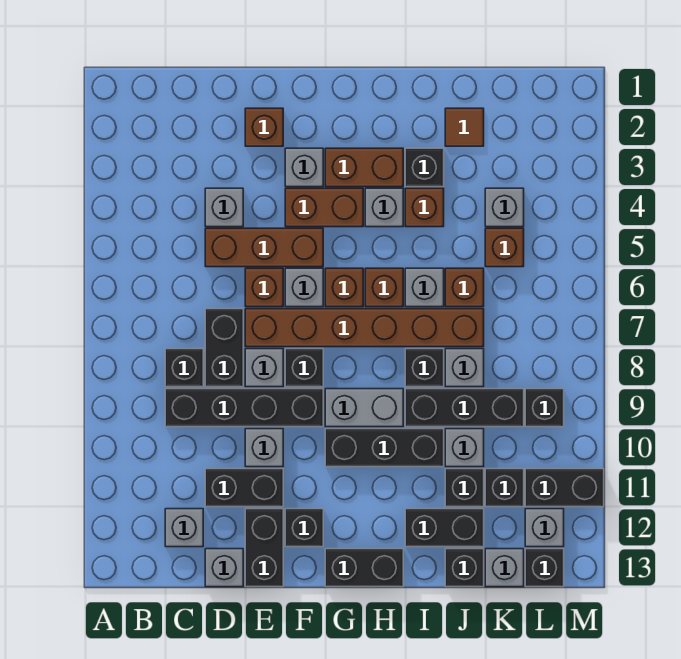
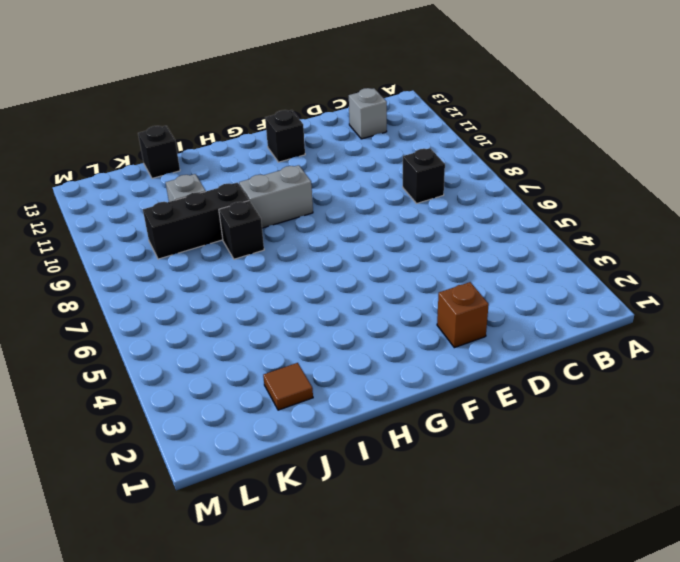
none -> black 1x4 brick [165,389,323,427]
none -> grey 1x1 brick [205,188,243,227]
none -> brown 1x3 brick [205,228,323,267]
none -> black 1x2 brick [205,309,243,387]

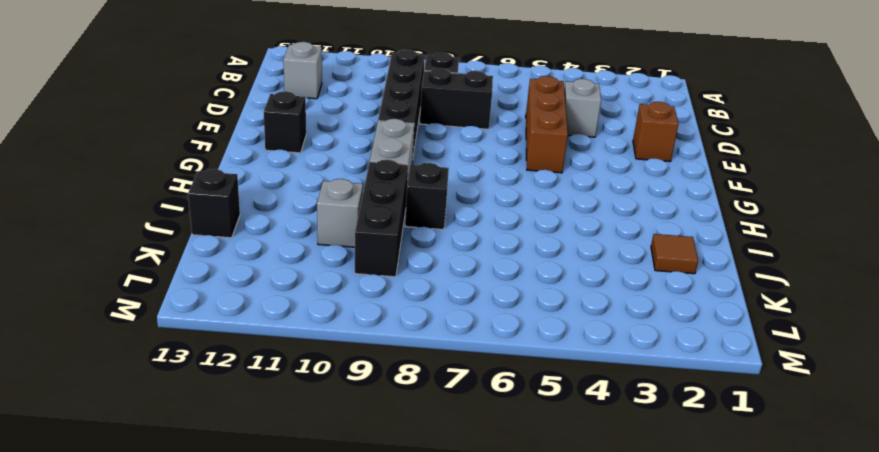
none -> black 1x2 brick [205,469,283,507]
none -> grey 1x1 brick [205,549,243,587]
none -> brown 1x1 brick [245,268,283,307]
none -> brown 1x6 brick [245,309,484,347]

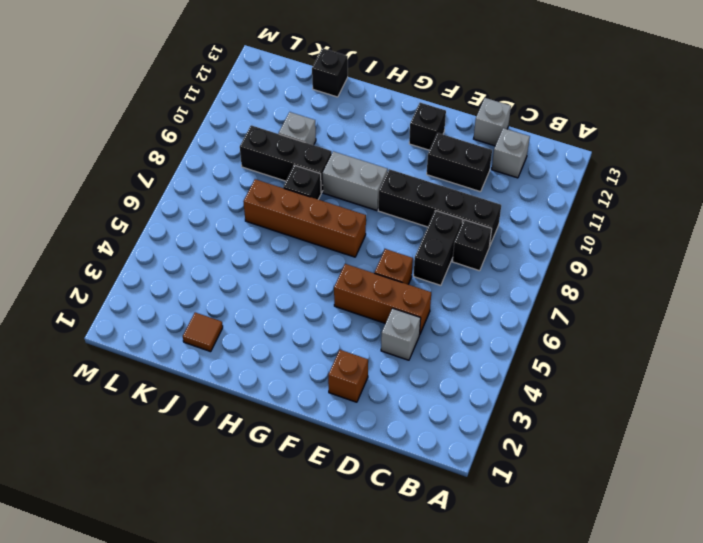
brown 1x4 brick [243,179,366,257] -> brown 1x6 brick [245,309,484,347]
none -> grey 1x1 brick [245,349,283,387]
none -> grey 1x1 brick [245,429,283,467]
none -> black 1x2 brick [245,509,283,587]
none -> grey 1x1 brick [285,148,323,187]

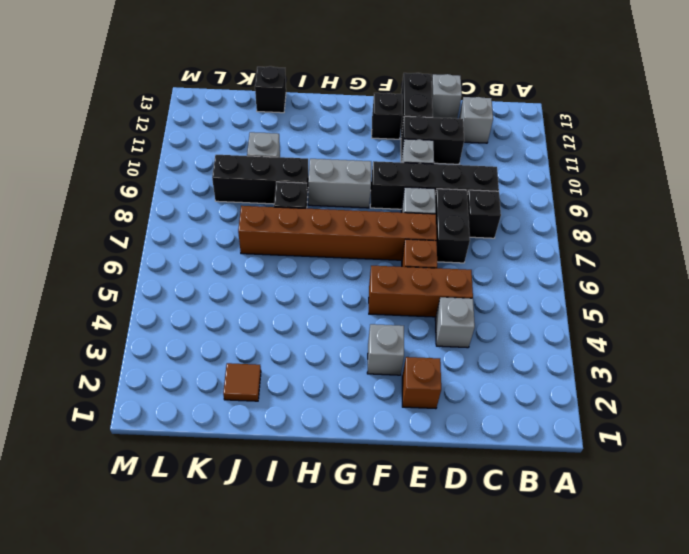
none -> brown 1x2 brick [285,188,363,227]
none -> grey 1x1 brick [285,268,323,307]
none -> black 1x1 brick [285,349,323,387]
none -> brown 1x2 brick [325,148,403,187]

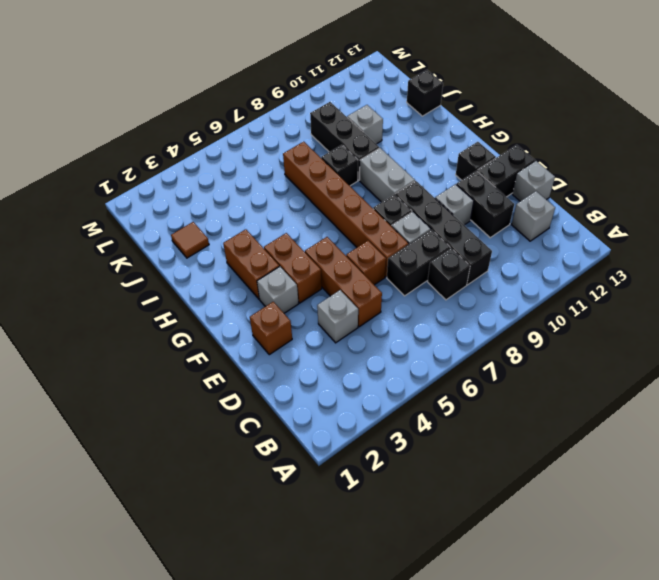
none -> grey 1x1 brick [285,268,323,307]
none -> brown 1x1 brick [325,268,363,307]
none -> black 1x3 brick [325,429,444,467]
none -> black 1x2 brick [325,549,403,587]

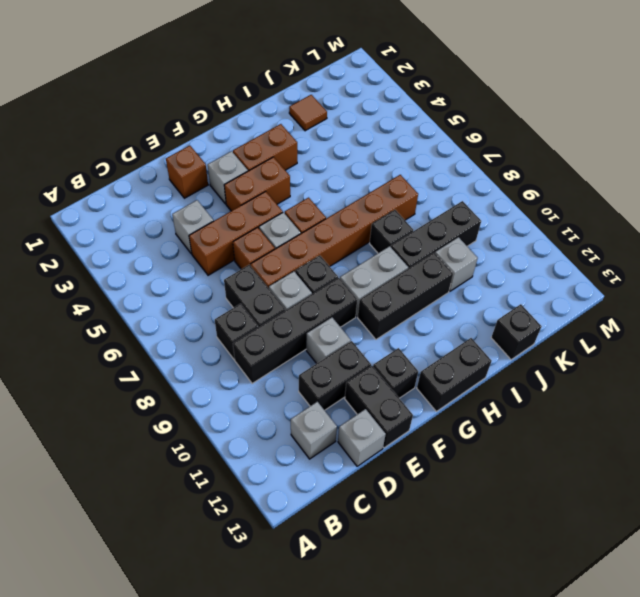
none -> grey 1x1 brick [365,188,403,227]
none -> brown 1x1 brick [365,268,403,307]
none -> black 1x1 brick [405,148,444,187]
none -> brown 1x1 brick [405,188,444,227]

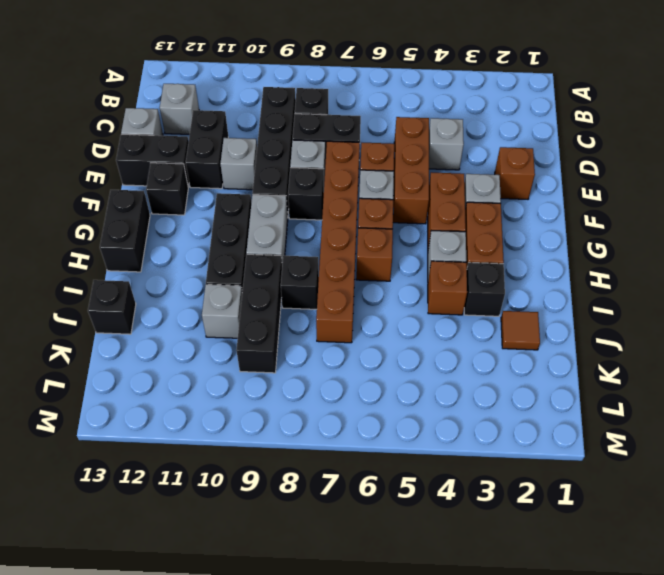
none -> grey 1x1 brick [405,268,444,307]
none -> black 1x2 brick [405,509,484,547]
none -> brown 1x1 brick [445,268,484,307]
none -> grey 1x1 brick [445,349,484,387]

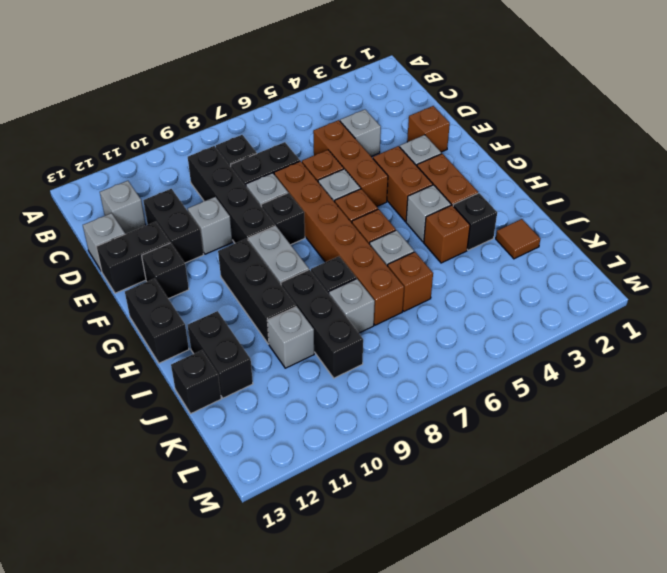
none -> black 1x1 brick [445,469,484,507]
none -> grey 1x1 brick [485,188,524,227]
none -> brown 1x1 brick [485,228,524,267]
none -> black 1x1 brick [485,469,524,507]

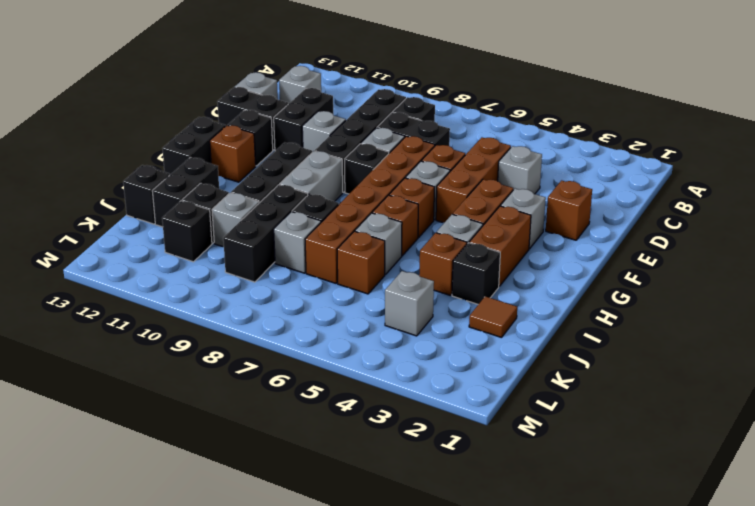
brown 1x1 brick [210,125,256,182] -> brown 1x1 brick moved to [485,228,524,267]
none -> grey 1x1 brick [485,549,524,587]
none -> black 1x1 brick [525,389,564,427]
none -> black 1x2 brick [525,469,604,507]
none -> grey 1x1 brick [525,509,564,547]

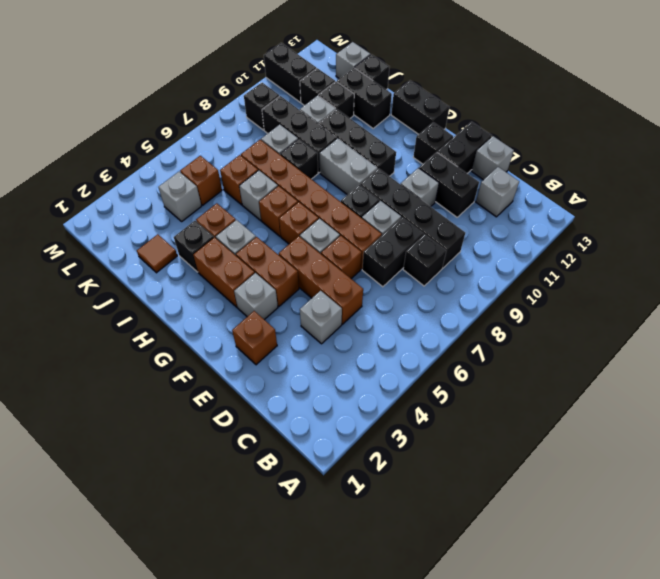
none -> grey 1x1 brick [525,509,564,547]
none -> black 1x1 brick [525,549,564,587]

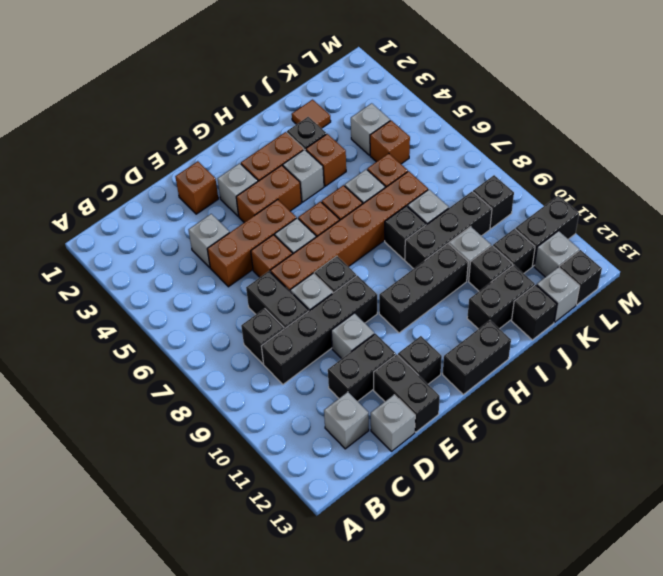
none -> grey 1x2 brick [325,389,403,427]

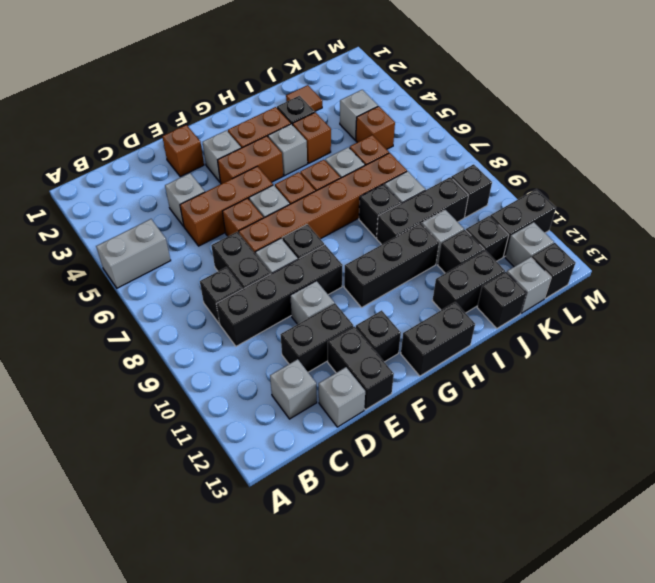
grey 1x2 brick [96,219,171,288] -> grey 1x2 brick moved to [325,389,403,427]

